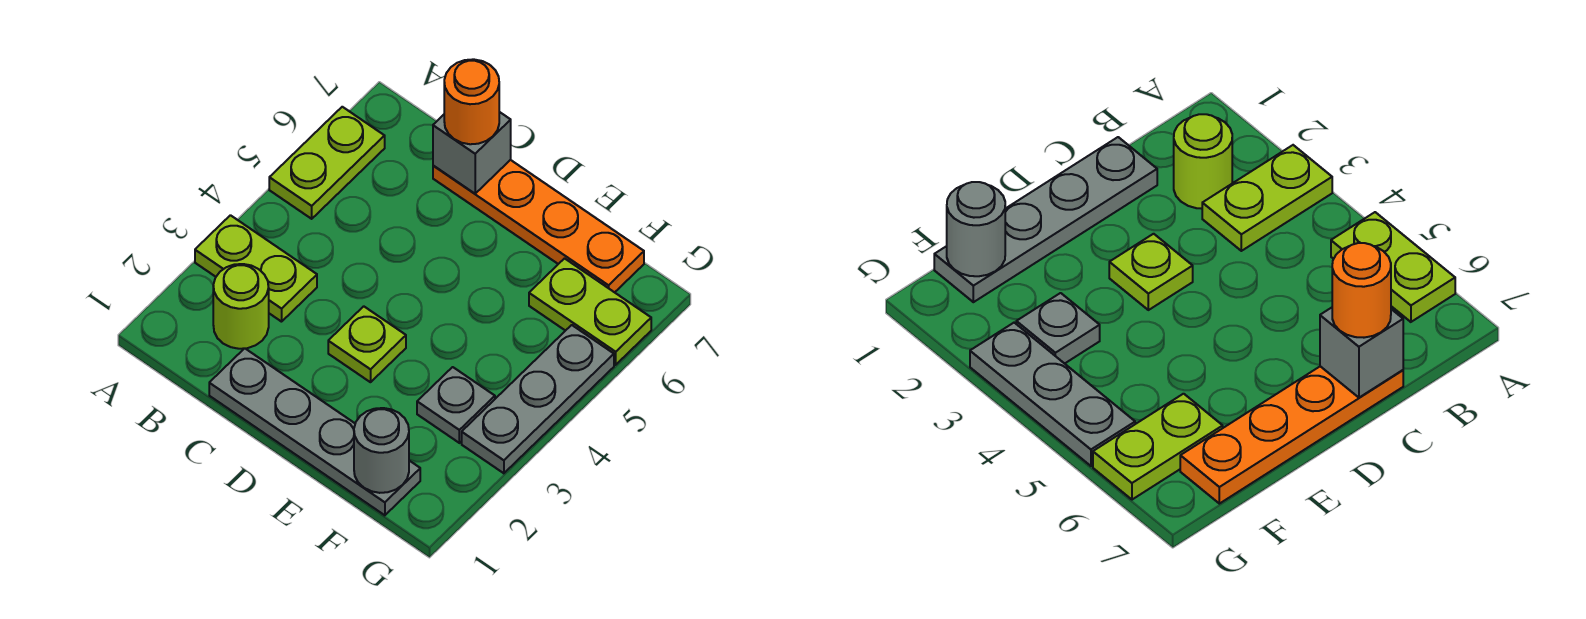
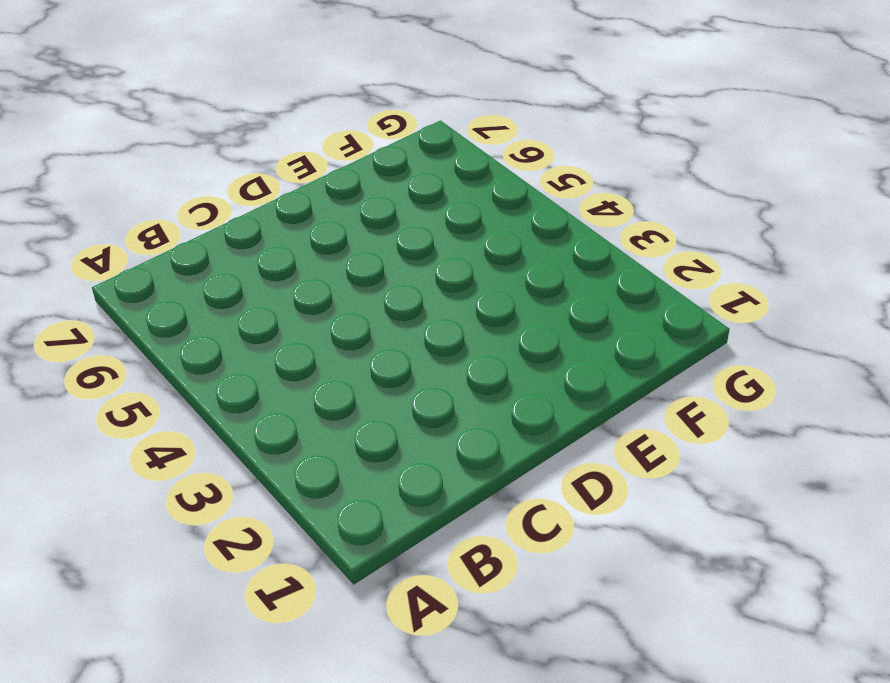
none -> lime 1x2 plate [195,215,317,322]
none -> lime 1x2 plate [269,107,385,219]
none -> lime 1x1 round brick [213,264,269,349]

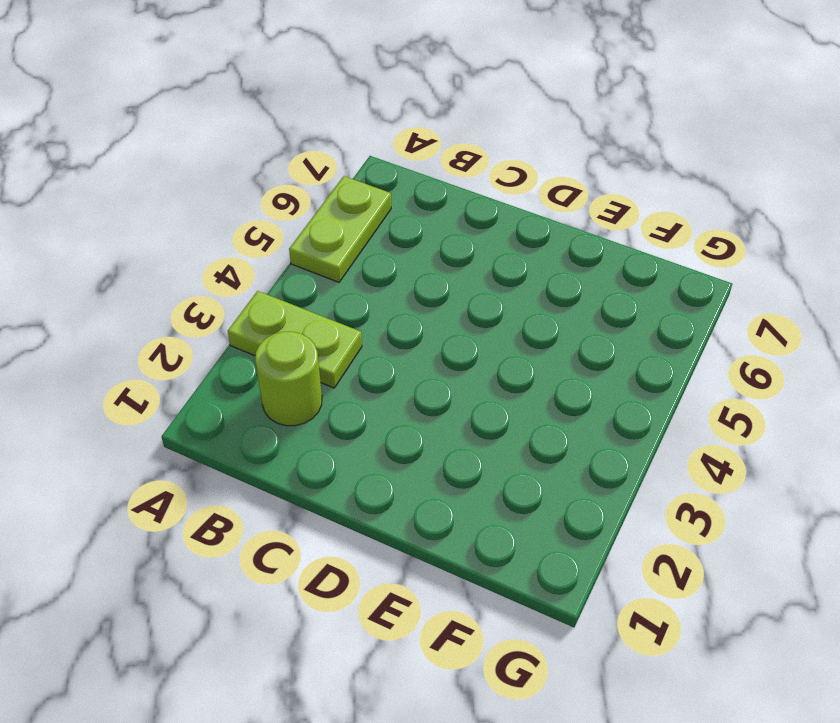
none -> grey 1x4 plate [209,348,420,515]
none -> orange 1x4 plate [433,160,644,292]
none -> lime 1x1 plate [328,306,406,382]

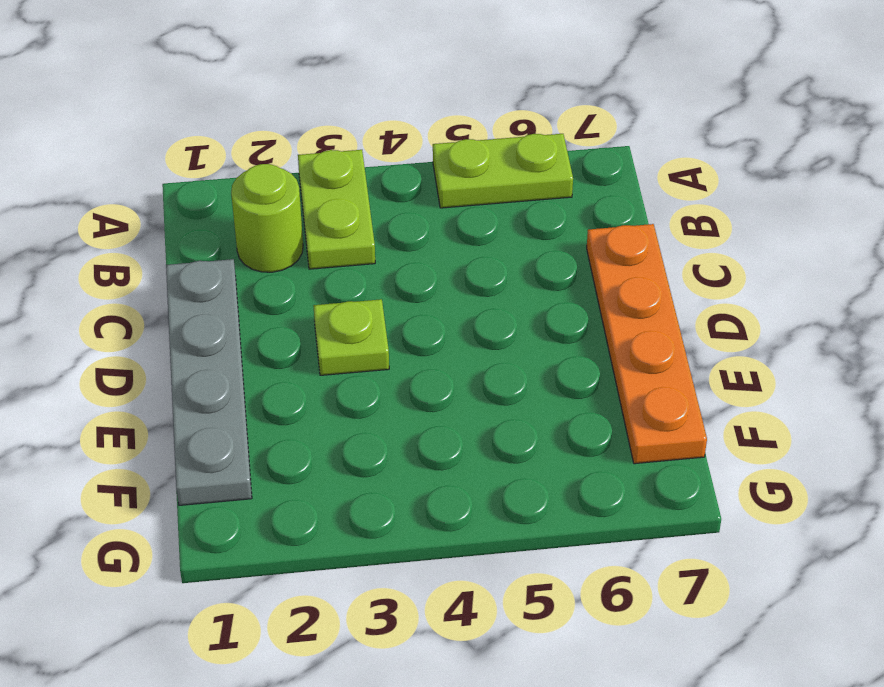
none -> grey 1x1 plate [417,367,495,443]
none -> lime 1x2 plate [529,259,651,365]
none -> grey 1x3 plate [462,325,614,473]

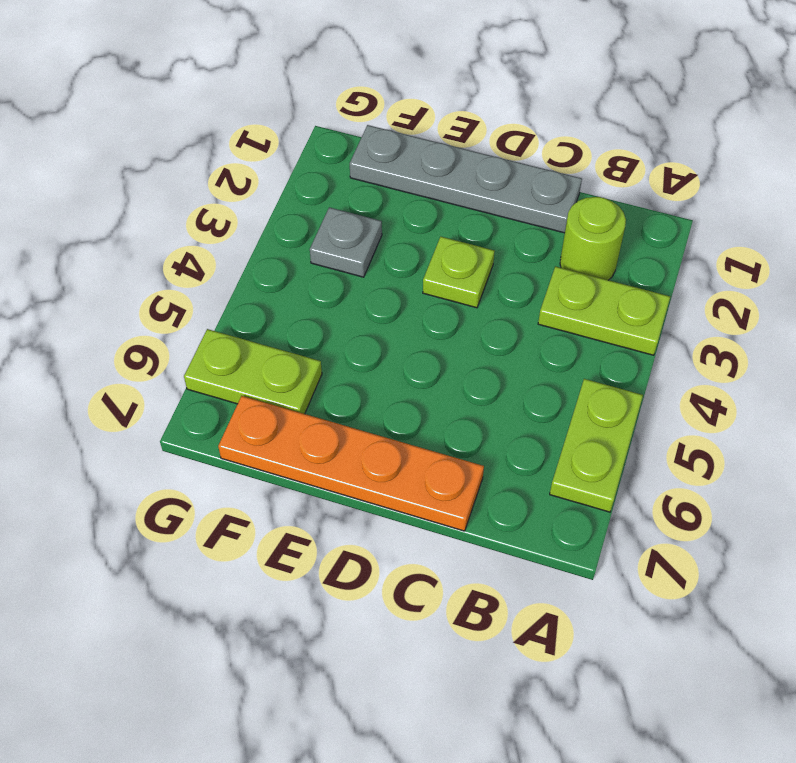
none -> grey 1x3 plate [462,325,614,473]
none -> grey 1x1 brick [433,112,511,194]
none -> grey 1x1 round brick [354,408,409,493]

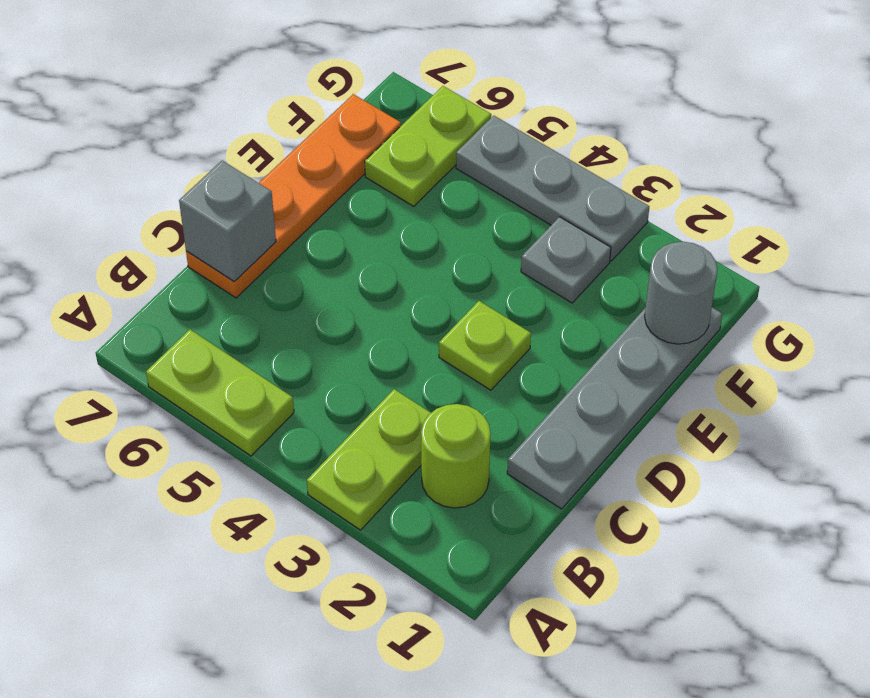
none -> orange 1x1 round brick [444,59,499,144]

